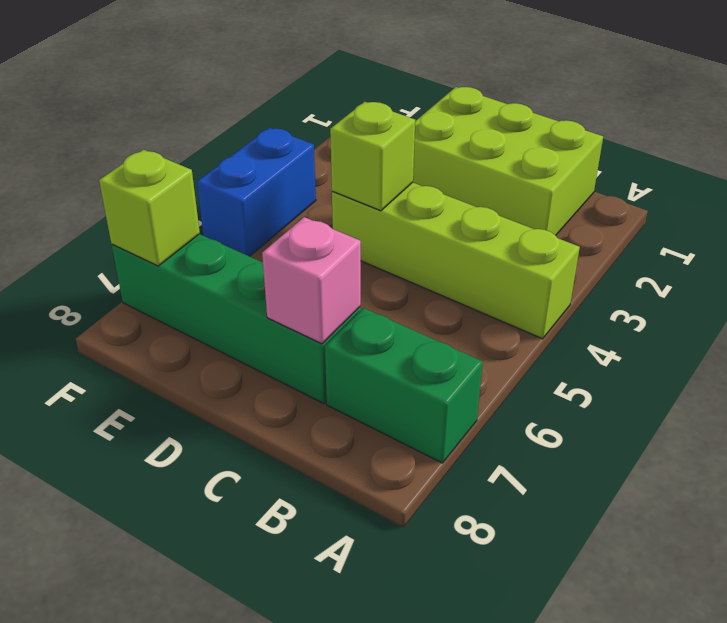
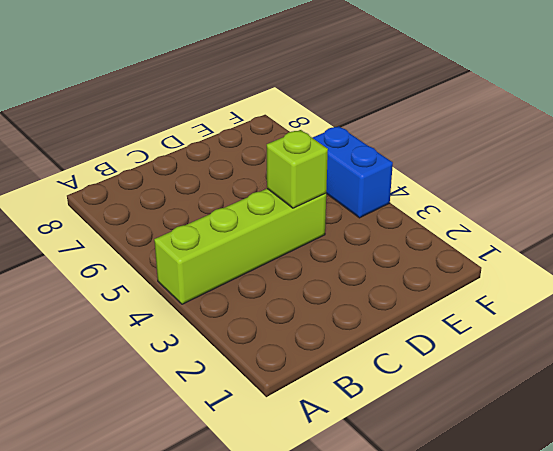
none -> green 1x2 brick [325,308,483,463]
none -> lime 2x3 brick [413,87,603,235]

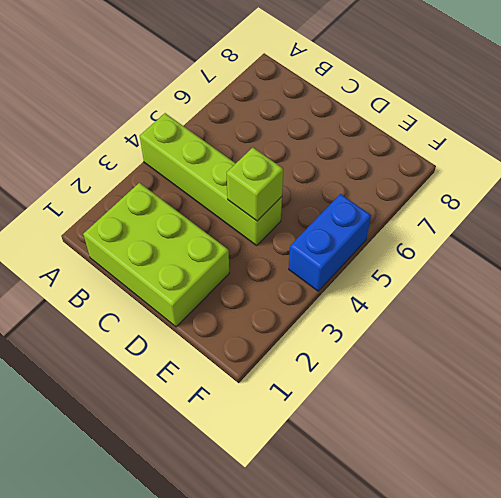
none -> green 1x2 brick [325,308,483,463]
none -> green 1x4 brick [112,234,361,404]

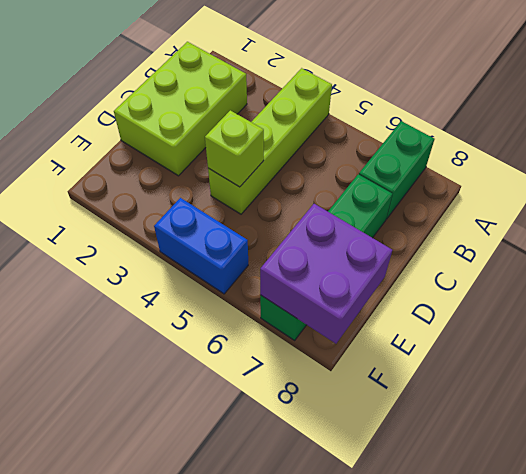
purple 2x2 brick [260,204,392,344] -> lime 1x1 brick [99,150,200,266]
none -> pink 1x1 brick [262,217,361,344]

